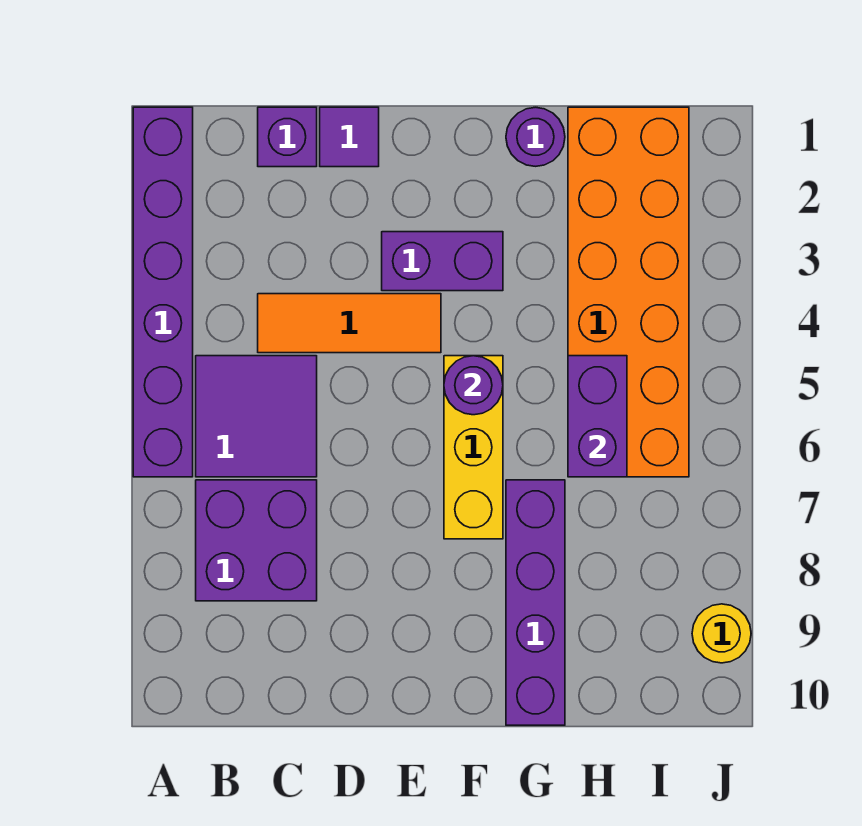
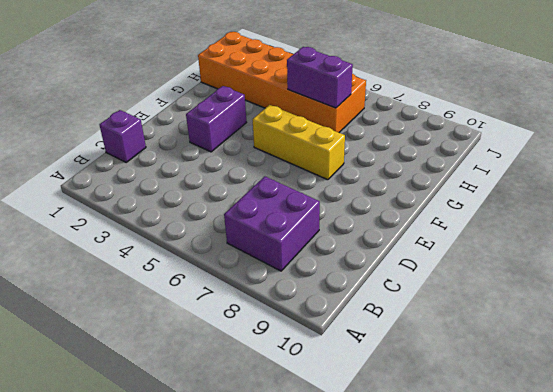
none -> purple 1x6 brick [133,107,193,477]
none -> purple 2x2 tile [196,356,317,477]
none -> orange 1x3 tile [258,294,441,353]

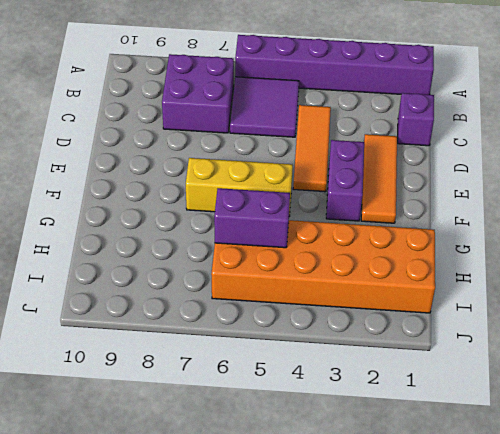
orange 1x3 tile [361,134,397,223] -> none
none -> purple 1x1 tile [320,107,379,167]
none -> purple 1x1 round brick [506,107,565,166]
none -> purple 1x4 brick [506,480,565,725]

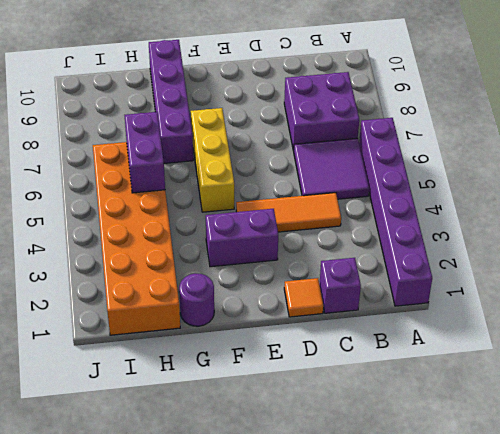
orange 1x1 tile [284,278,323,317] -> purple 1x1 tile [320,107,379,167]
none -> yellow 1x1 round brick [692,604,751,663]
none -> purple 1x1 round brick [444,356,503,415]

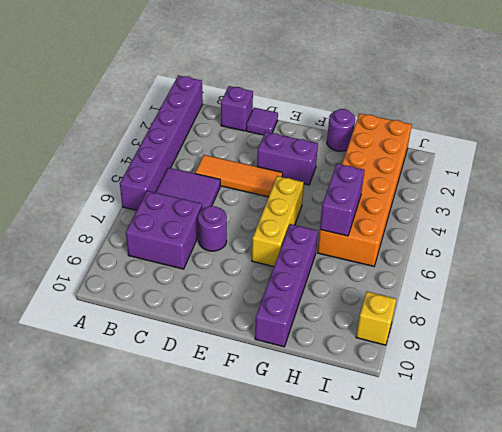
purple 1x1 round brick [198,206,227,251] -> purple 1x1 round brick moved to [444,356,503,415]
yellow 1x1 brick [356,292,396,345] -> yellow 1x1 round brick [692,604,751,663]

